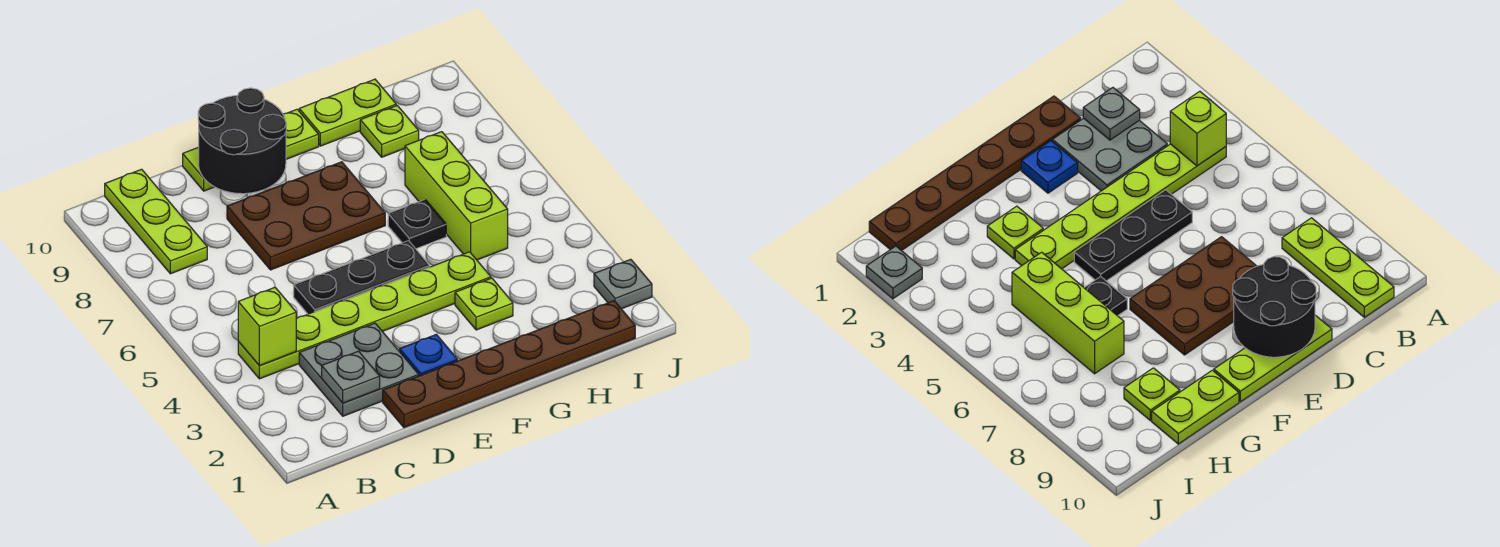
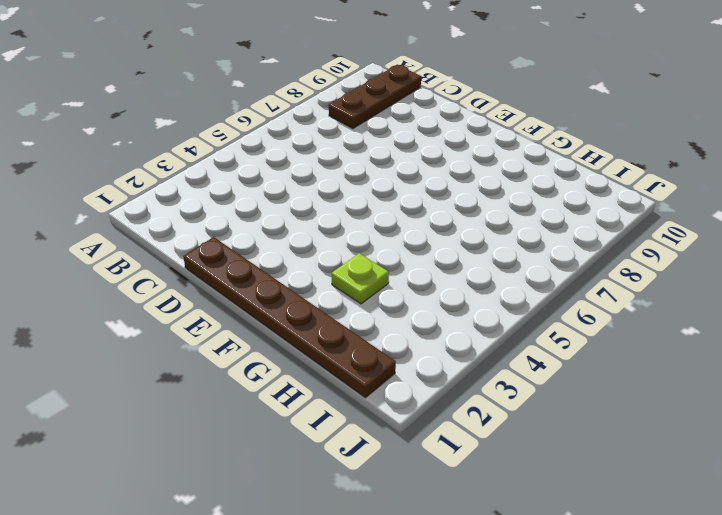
brown 1x3 plate [329,65,421,129] -> lime 1x3 plate [105,169,207,274]
none -> lime 1x6 plate [238,252,491,379]
none -> grey 2x2 plate [299,323,419,416]
none -> black 1x3 plate [294,241,430,314]

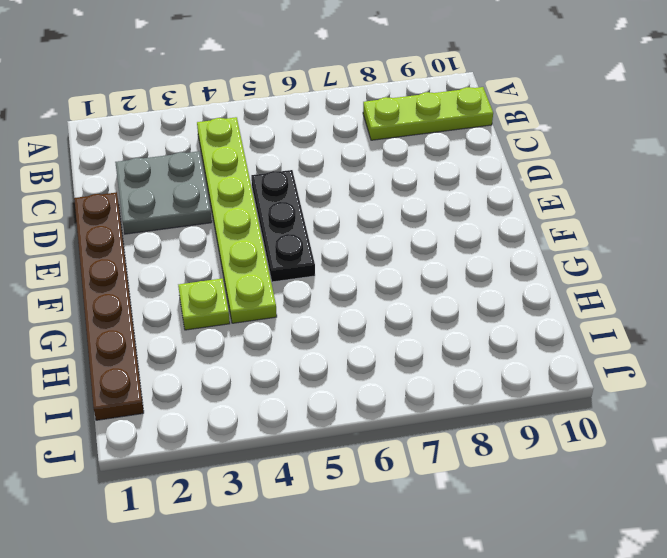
none -> brown 2x3 plate [227,162,385,270]
none -> lime 1x3 plate [183,109,319,191]
none -> blue 1x1 plate [399,334,458,376]

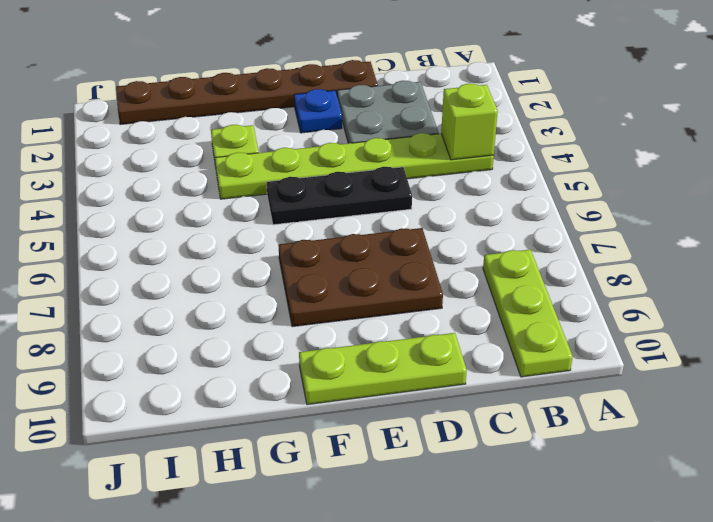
none -> black 1x1 plate [388,200,446,249]
none -> lime 1x2 plate [299,79,396,146]
none -> lime 1x3 brick [405,132,508,260]

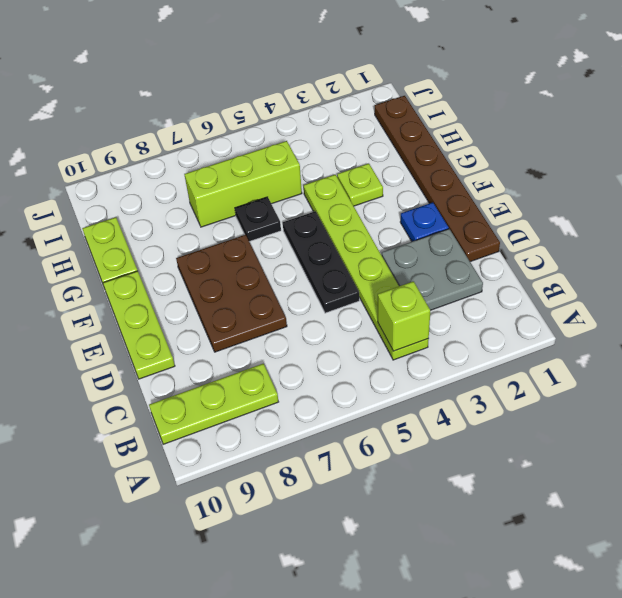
none -> lime 1x1 plate [360,106,419,157]
none -> grey 1x1 plate [594,259,652,309]
none -> grey 1x1 plate [322,351,380,403]

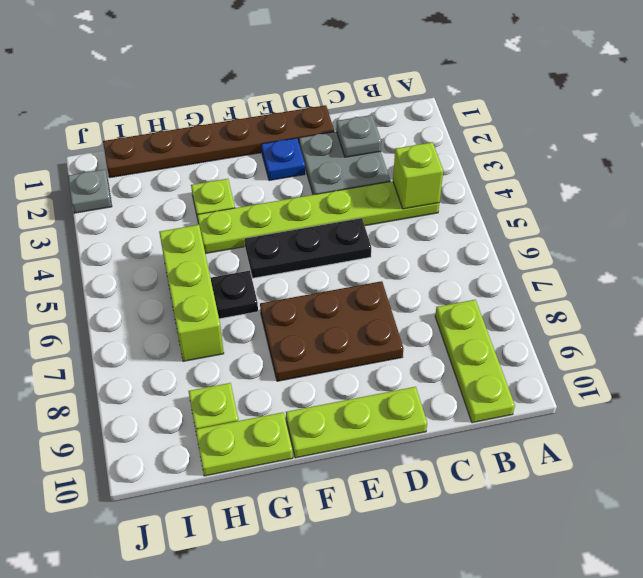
none -> black 2x2 round brick [198,88,286,194]

